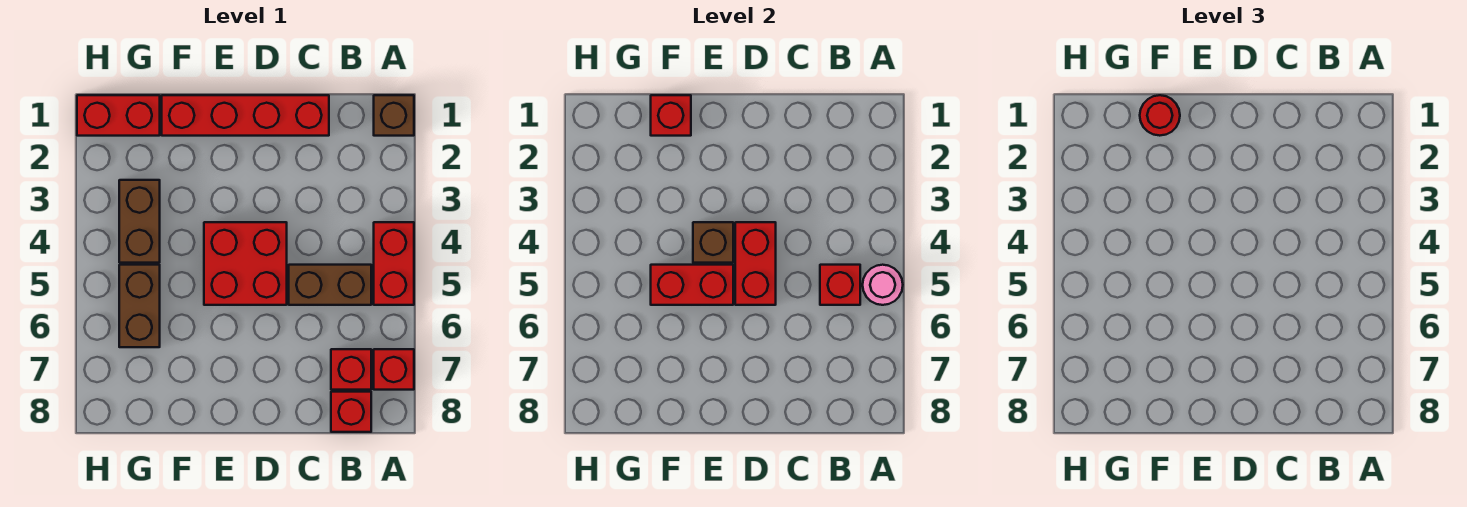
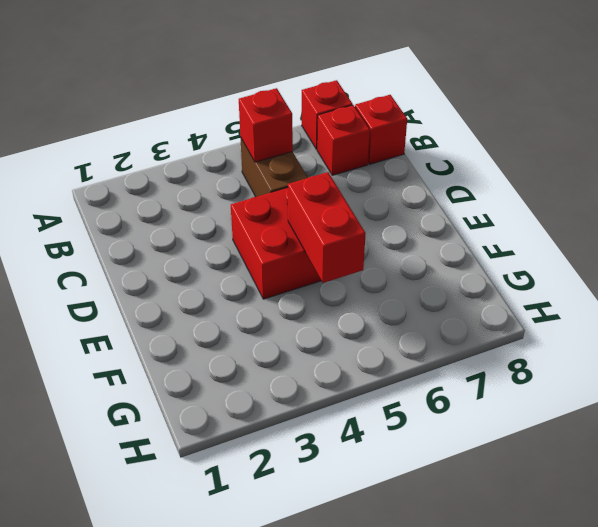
none -> brown 1x1 brick [374,95,414,136]
none -> red 1x2 brick [374,222,414,305]
none -> red 1x4 brick [162,95,329,136]

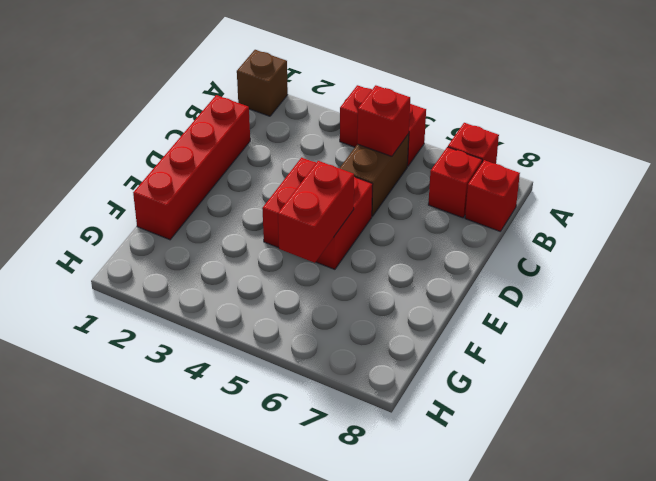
none -> red 1x2 brick [77,95,160,136]
none -> brown 1x2 brick [119,180,160,263]
none -> brown 1x2 brick [119,265,160,347]

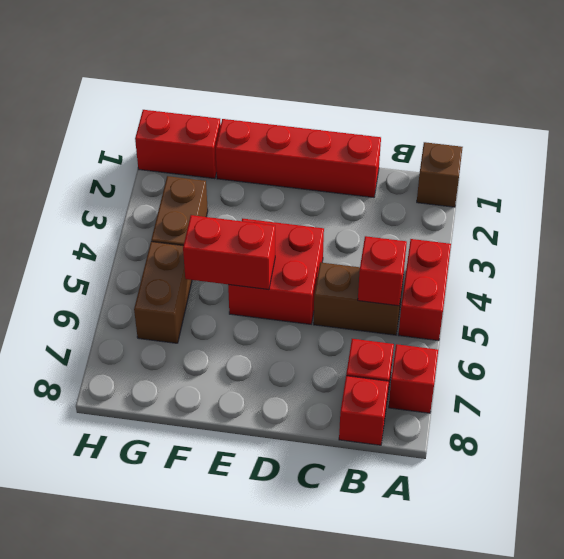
none -> pink 1x1 round brick [863,265,903,305]
none -> red 1x2 brick [735,222,776,305]
none -> brown 1x1 brick [693,222,733,263]

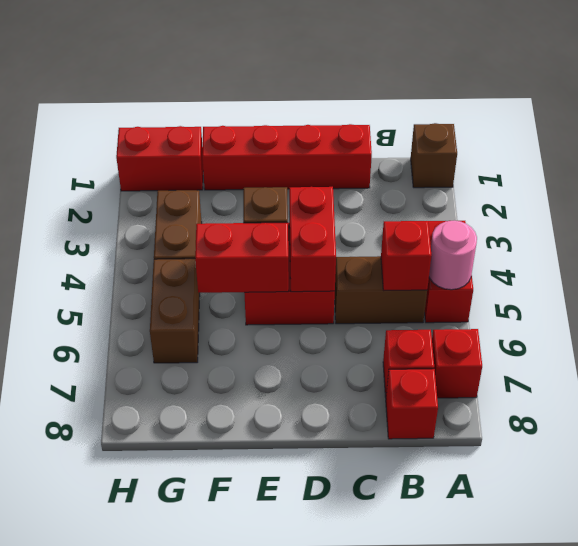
none -> red 1x1 brick [651,95,691,136]
none -> red 1x1 round brick [1140,95,1180,136]

